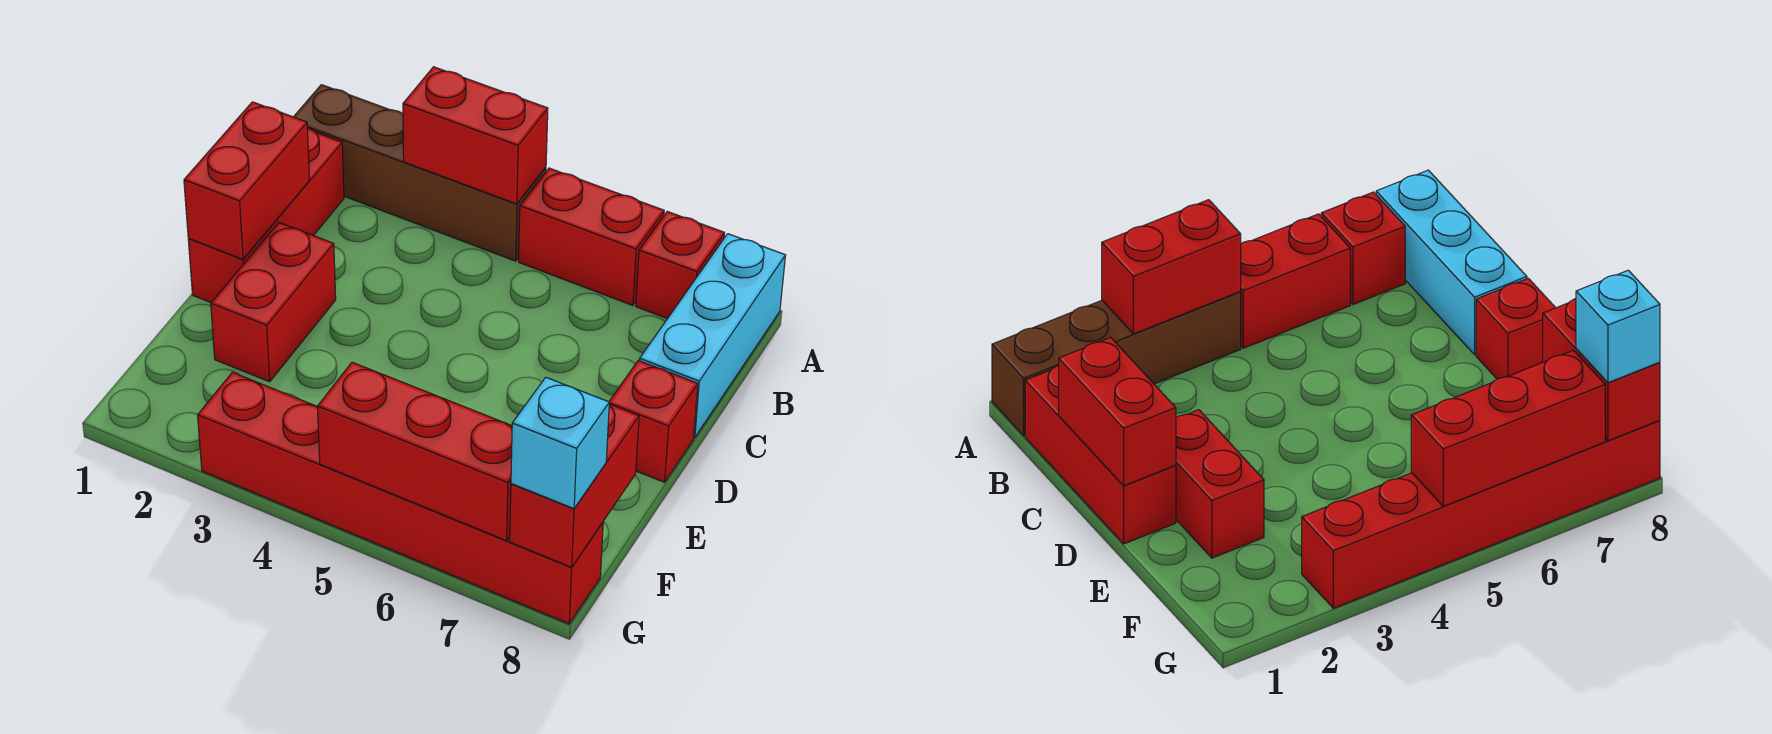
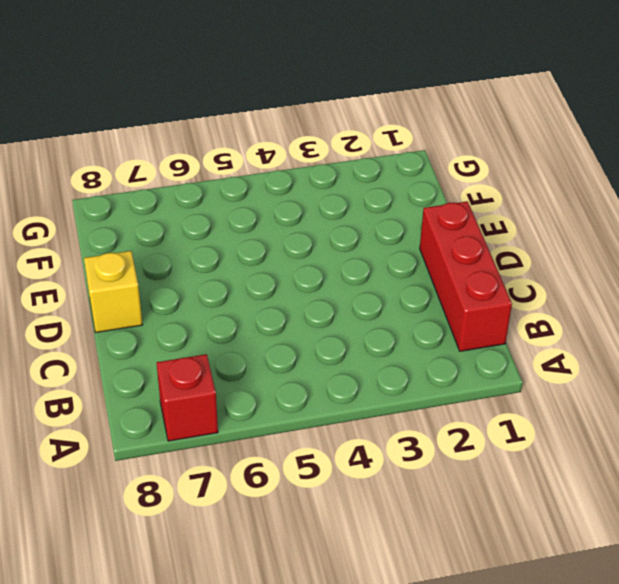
yellow 1x1 brick [84,251,142,332] -> red 1x1 brick [609,361,698,482]
none -> brown 1x4 brick [294,85,546,261]
none -> red 1x2 brick [519,168,664,305]
none -> cyan 1x3 brick [639,234,786,437]

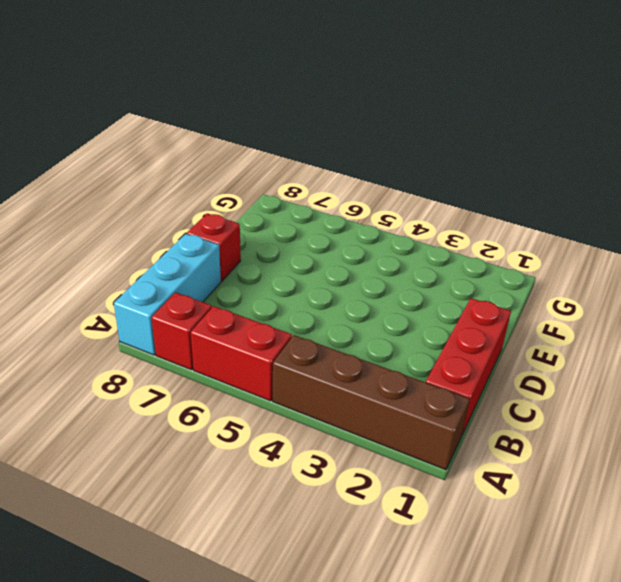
none -> red 1x2 brick [211,223,336,382]
none -> red 1x6 brick [198,372,603,624]
none -> red 1x2 brick [403,67,548,204]

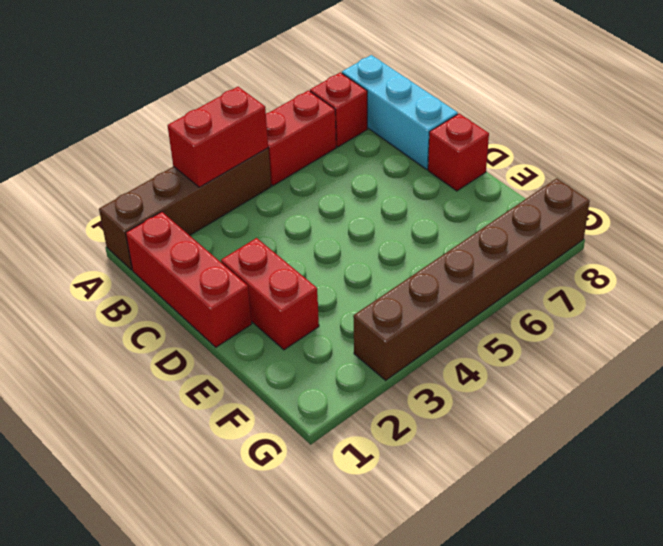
brown 1x6 brick [353,178,590,380] -> red 1x6 brick [198,372,603,624]
none -> red 1x2 brick [184,102,309,259]
none -> red 1x2 brick [510,404,639,567]
none -> red 1x3 brick [317,362,512,541]

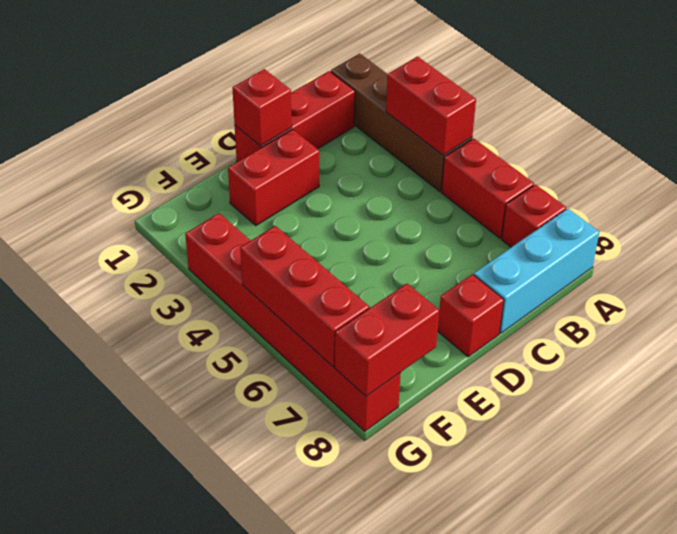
red 1x1 brick [232,69,292,146] -> red 1x2 brick [184,102,309,259]
none -> cyan 1x1 brick [511,377,609,509]

